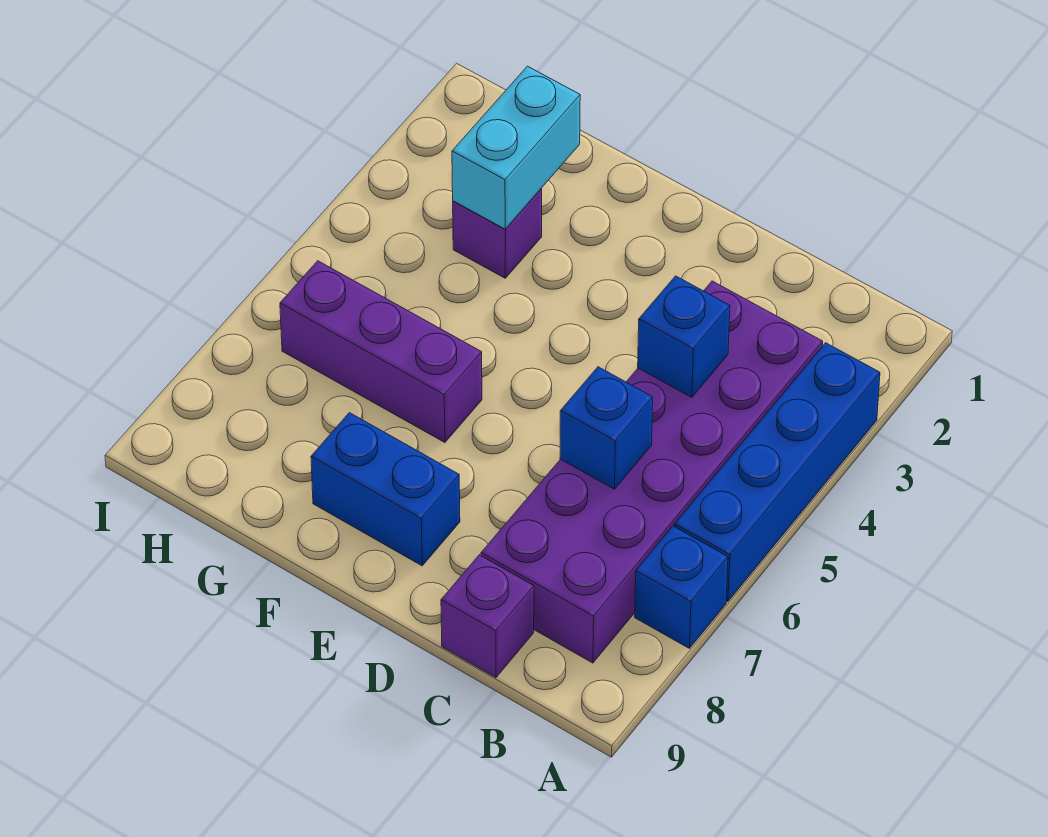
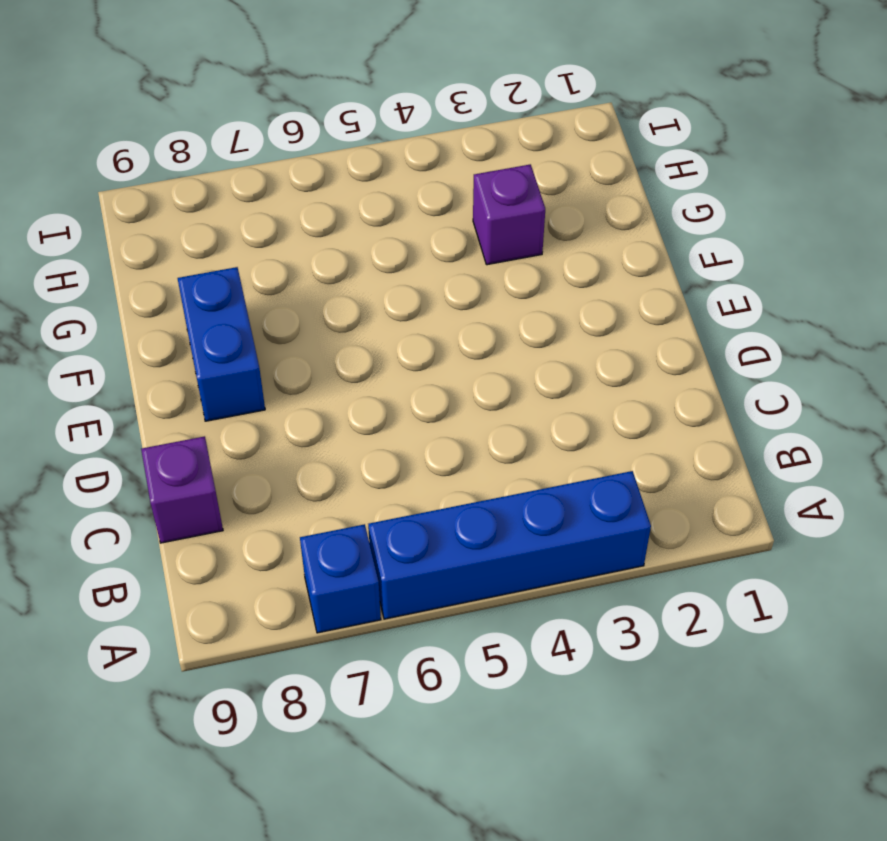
none -> purple 2x6 brick [481,281,823,663]
none -> purple 1x3 brick [280,261,482,442]

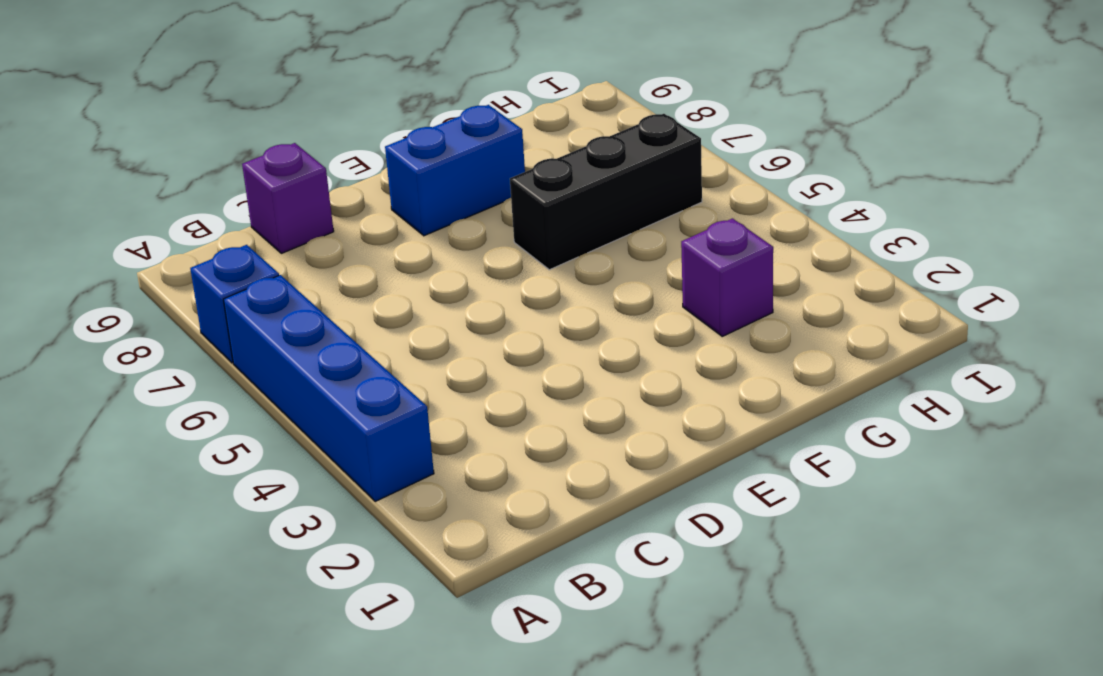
black 1x3 brick [510,114,702,270] -> purple 1x3 brick [280,261,482,442]
none -> purple 2x6 brick [481,281,823,663]
none -> blue 1x1 brick [638,276,730,397]

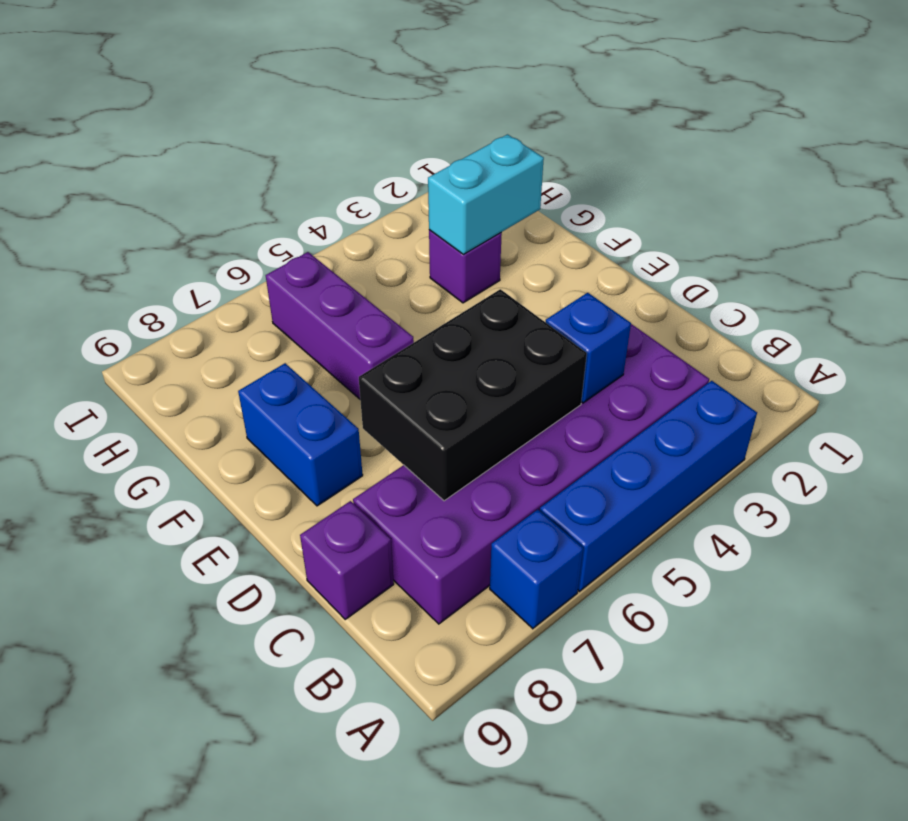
black 2x3 brick [359,289,587,501] -> blue 1x1 brick [560,367,653,489]

